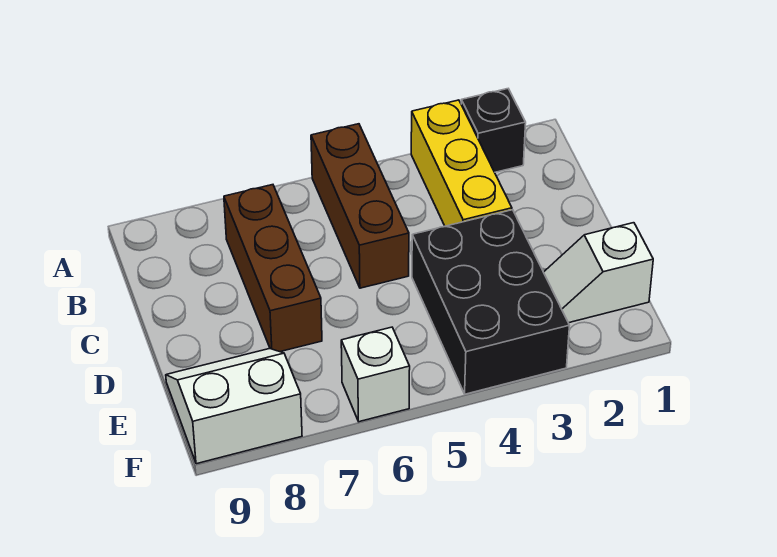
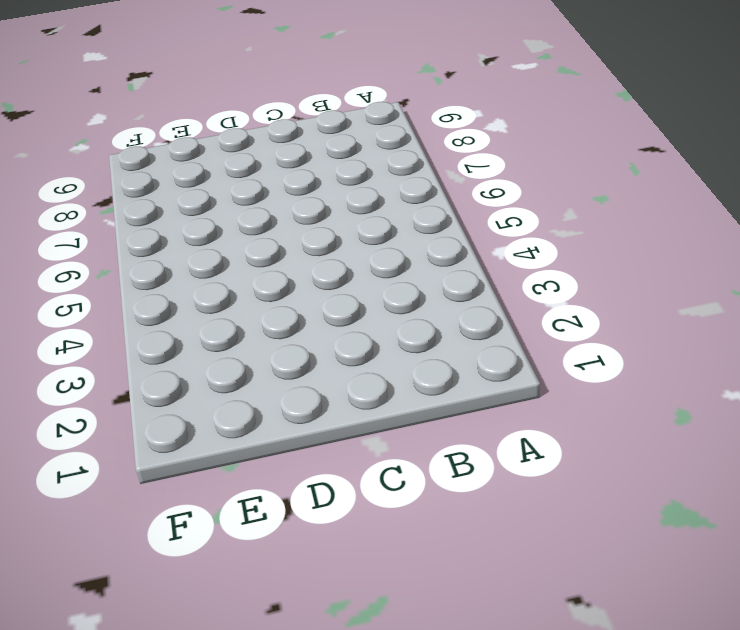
none -> black 1x1 brick [461,89,526,172]
none -> yellow 1x3 brick [411,100,512,226]

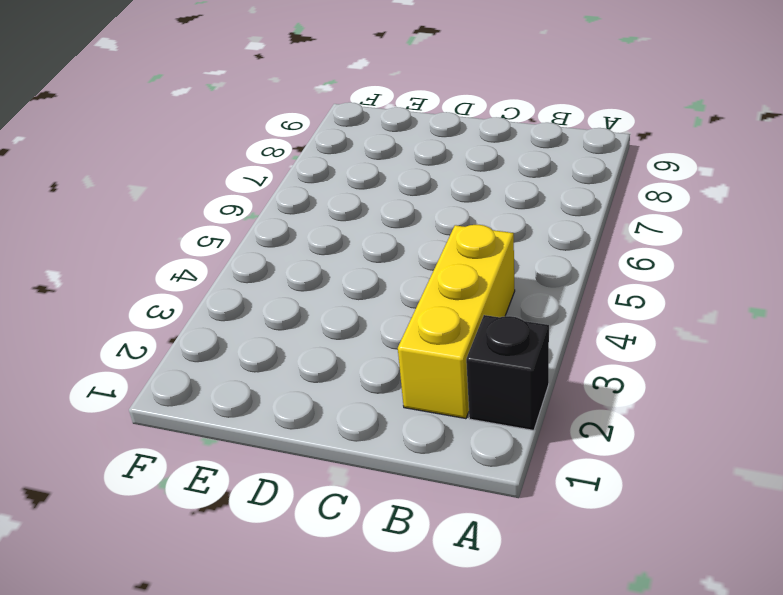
yellow 1x3 brick [398,225,515,419] -> yellow 1x3 brick turned to [411,100,512,226]
none -> brown 1x3 brick [311,124,409,288]
none -> brown 1x3 brick [224,185,322,352]

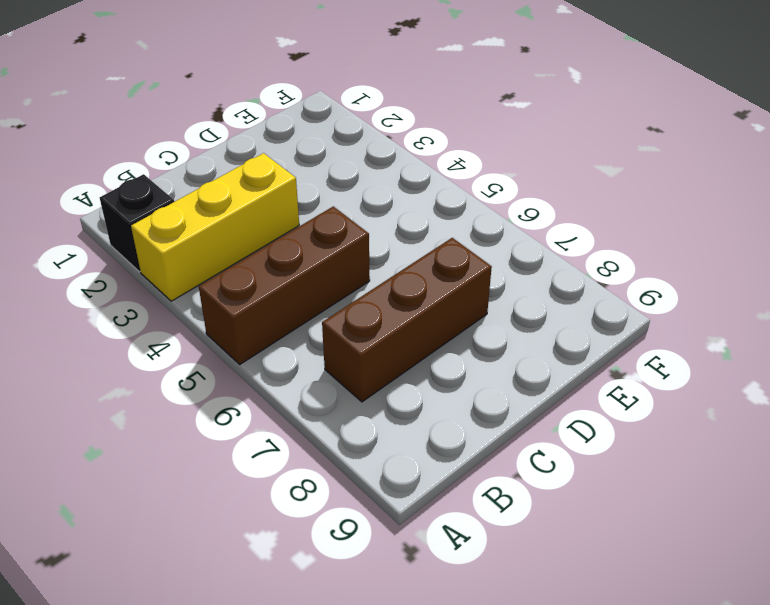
none -> black 2x3 brick [412,210,570,394]
none -> white 1x2 slope [544,223,653,323]

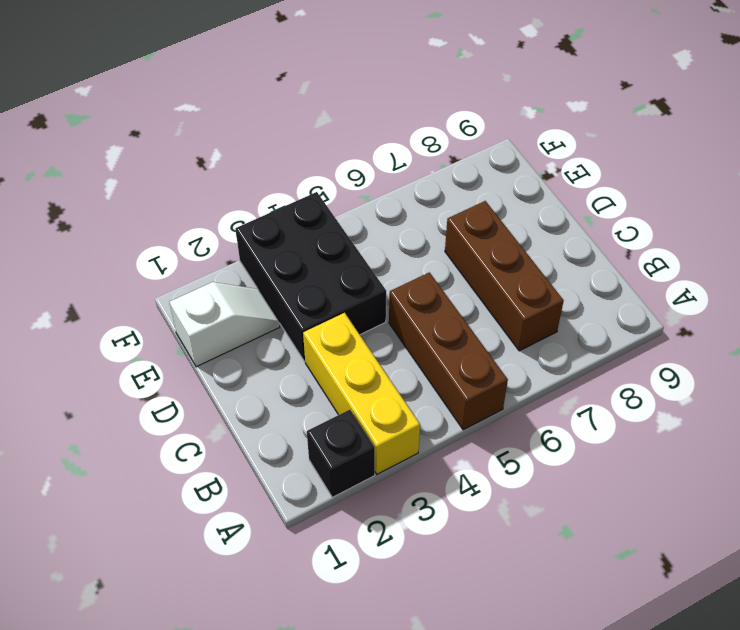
none -> white 2x2 slope [166,349,302,464]
none -> white 1x1 brick [341,327,410,422]

